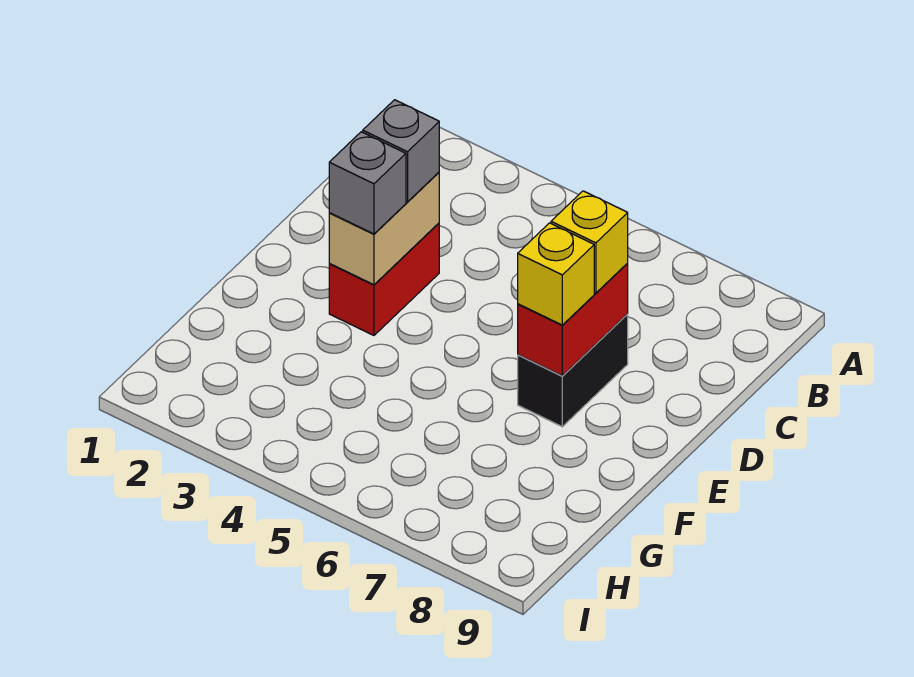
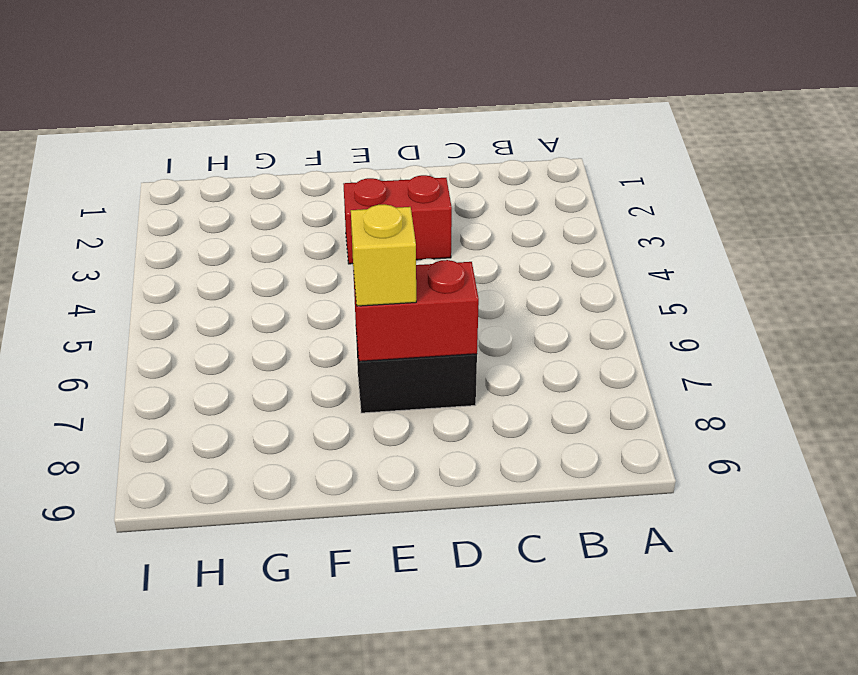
none -> tan 1x2 brick [329,172,439,285]
none -> grey 1x1 brick [363,100,439,202]

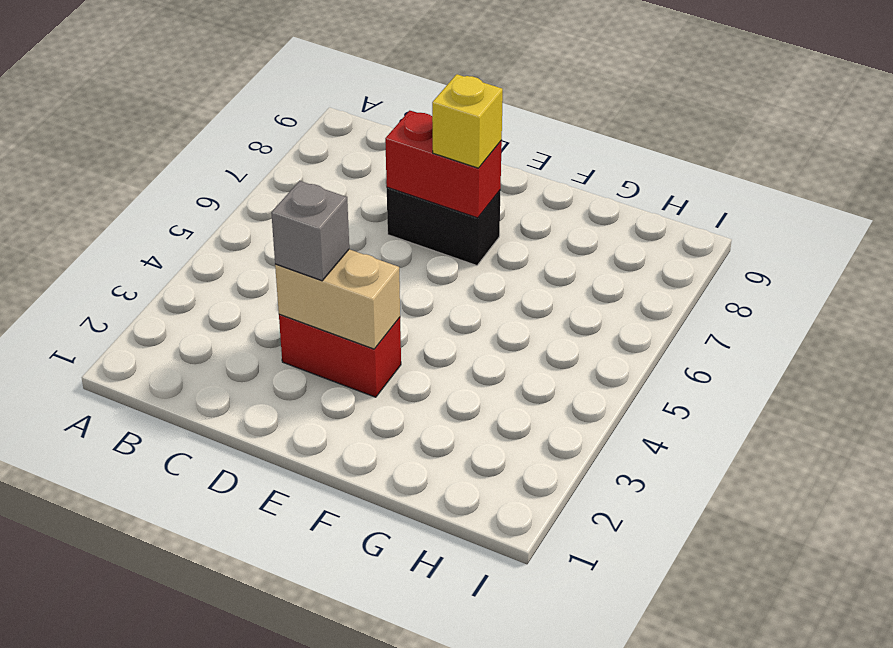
none -> yellow 1x1 brick [551,191,628,293]
none -> grey 1x1 brick [329,132,406,234]

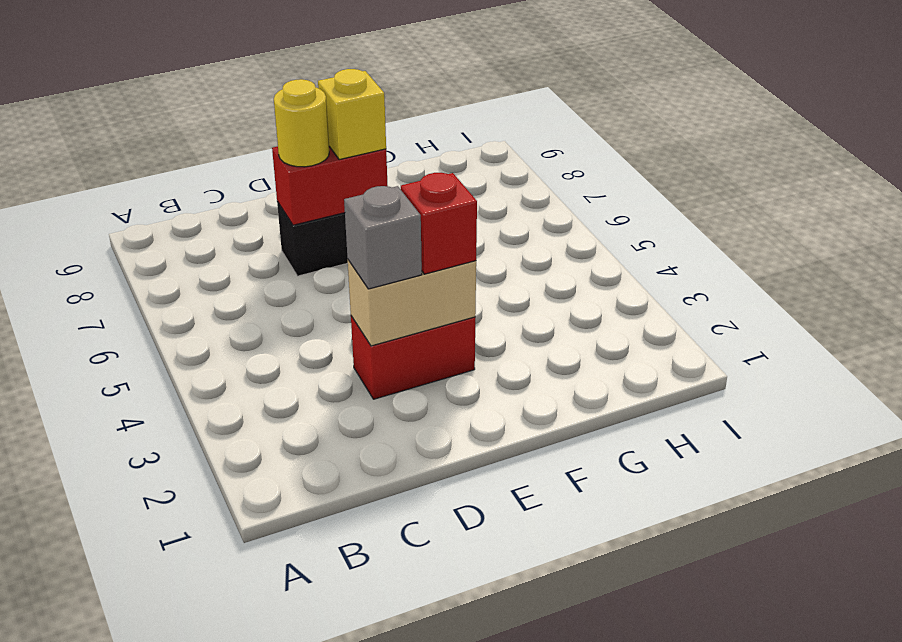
yellow 1x1 round brick [274,79,329,167] -> yellow 1x1 brick [551,191,628,293]
red 1x1 brick [401,173,477,274] -> grey 1x1 brick [329,132,406,234]

